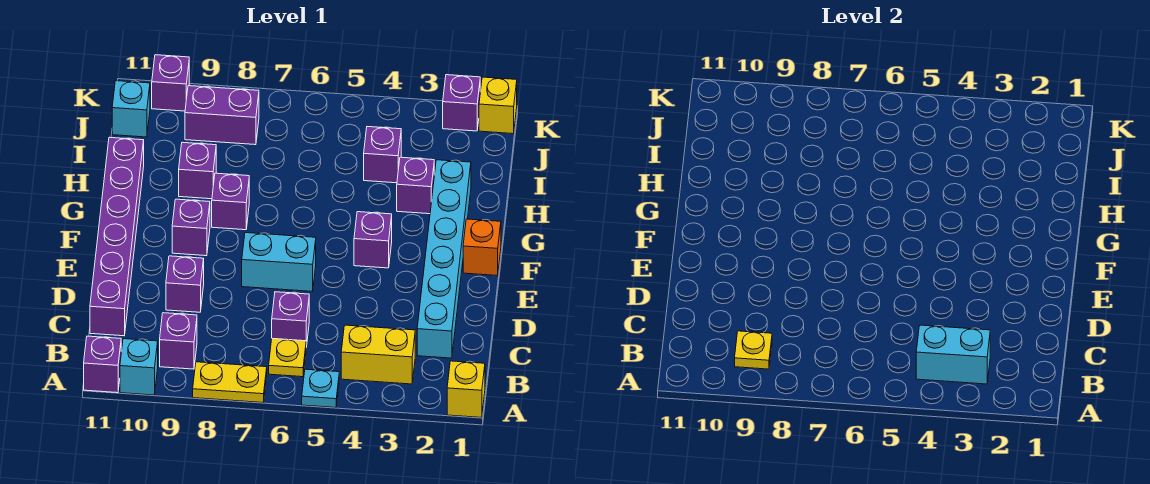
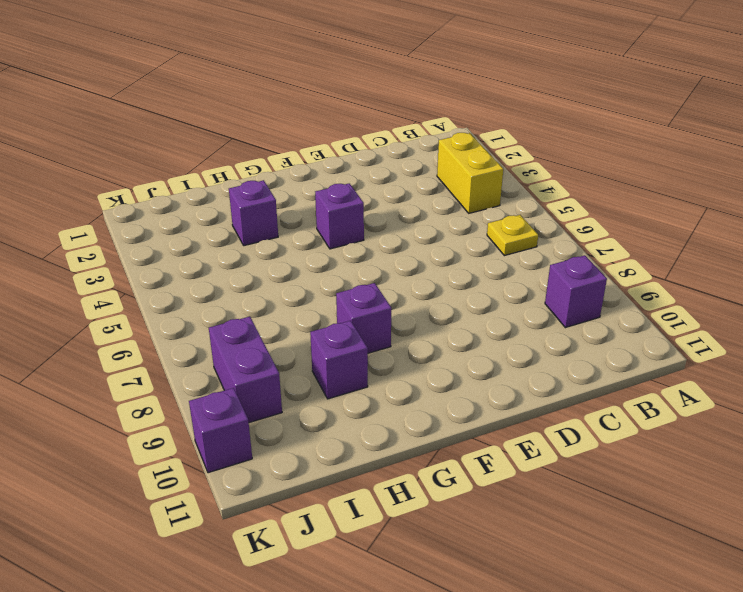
none -> yellow 1x1 brick [447,361,485,417]
none -> cyan 1x1 plate [302,369,339,408]
none -> yellow 1x2 plate [193,362,267,403]

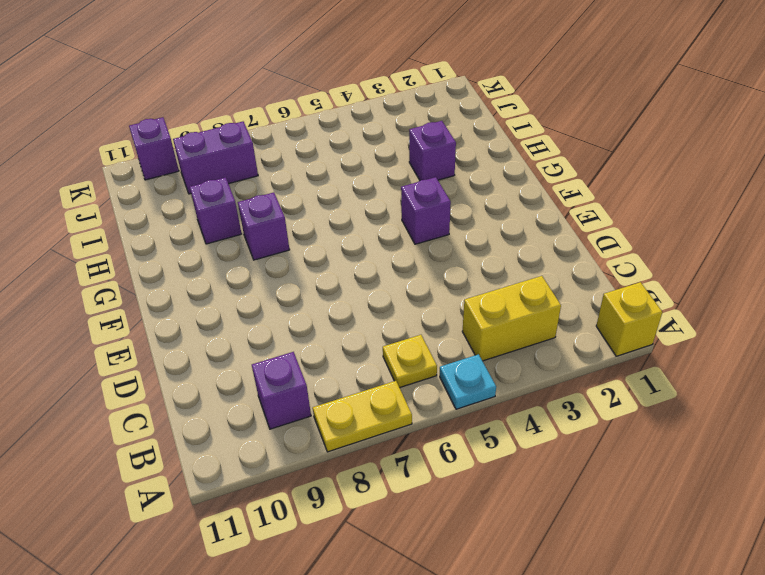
none -> cyan 1x1 brick [120,339,158,395]
none -> purple 1x1 brick [84,336,121,393]
none -> cyan 1x6 brick [417,160,471,358]

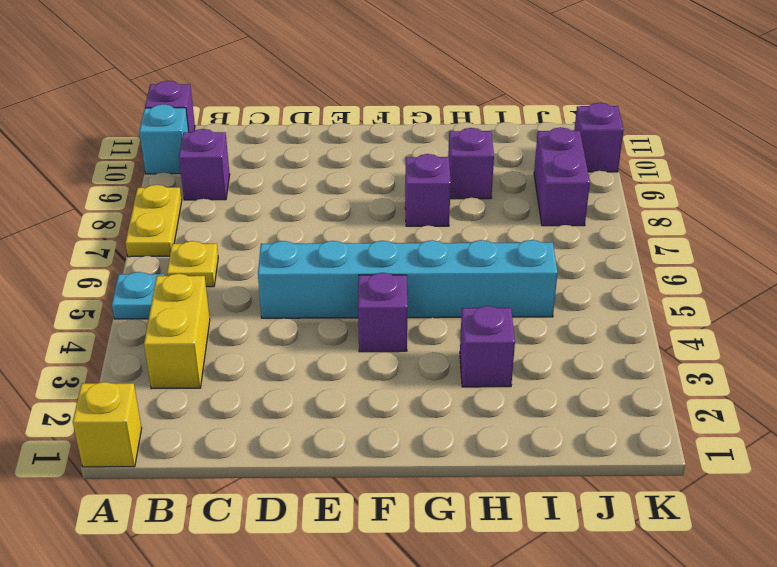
cyan 1x6 brick [258,240,558,318] -> cyan 1x6 brick moved to [417,160,471,358]
none -> purple 1x1 brick [272,292,309,347]
none -> purple 1x6 brick [90,137,144,336]
none -> purple 1x1 brick [166,256,204,312]

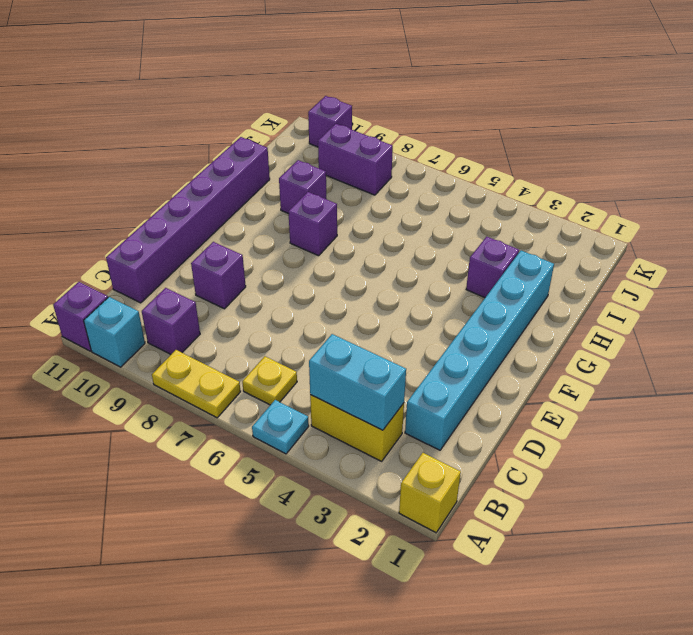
none -> purple 1x1 brick [272,292,309,347]
none -> cyan 1x2 brick [242,233,316,291]
none -> orange 1x1 brick [463,219,501,276]

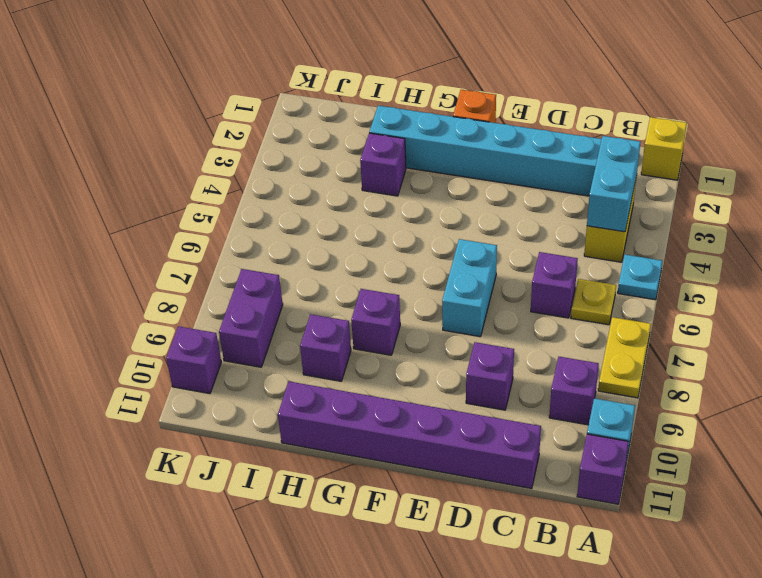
none -> purple 1x1 brick [354,212,392,268]
none -> purple 1x1 brick [172,199,210,256]
none -> purple 1x1 brick [364,127,401,183]

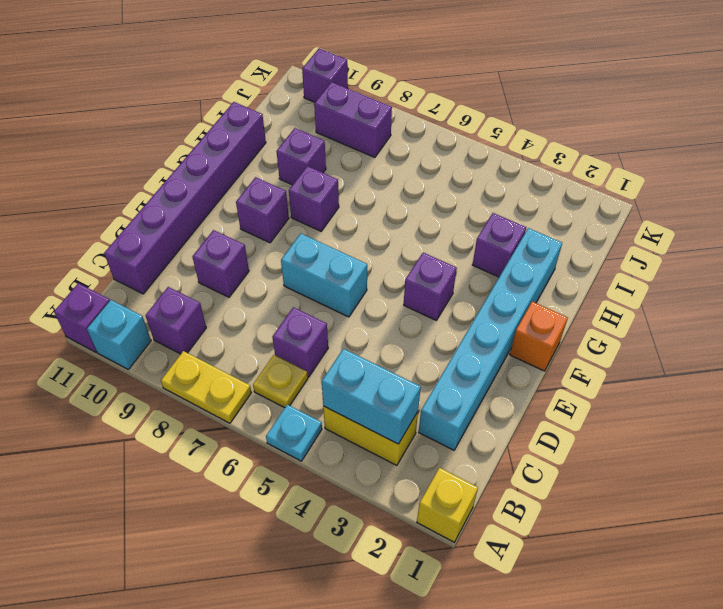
none -> purple 1x1 brick [364,127,401,183]
none -> cyan 1x1 brick [112,81,150,137]
none -> yellow 1x1 brick [479,77,517,134]

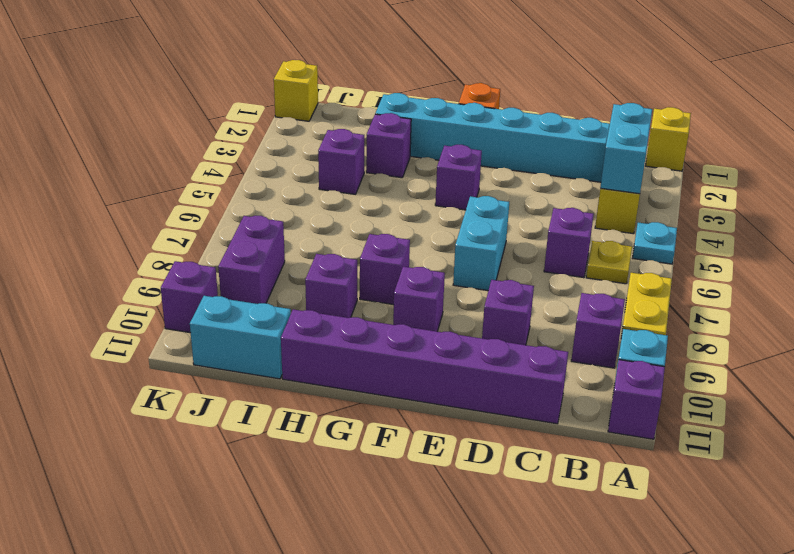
cyan 1x2 brick [190,296,291,379] -> cyan 1x1 brick [112,81,150,137]
none -> purple 1x1 brick [443,75,480,131]
none -> yellow 1x1 plate [735,331,772,369]

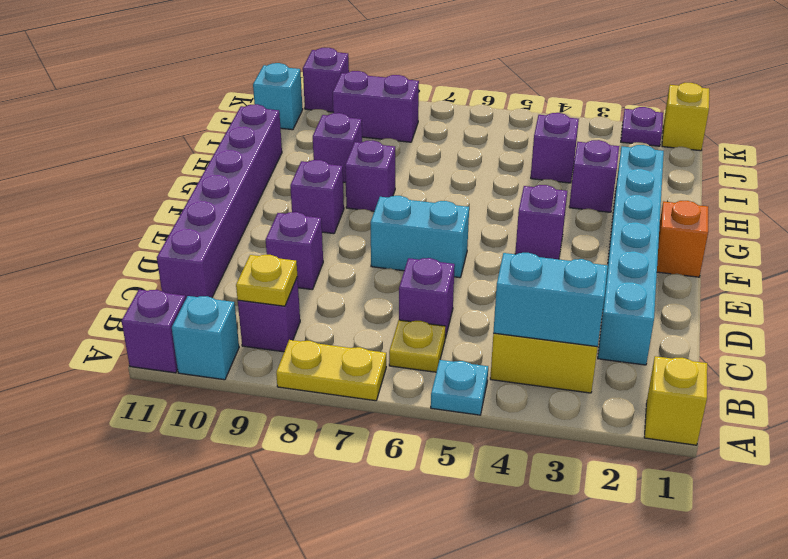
purple 1x1 plate [621,107,663,146] -> purple 1x1 brick [443,75,480,131]

